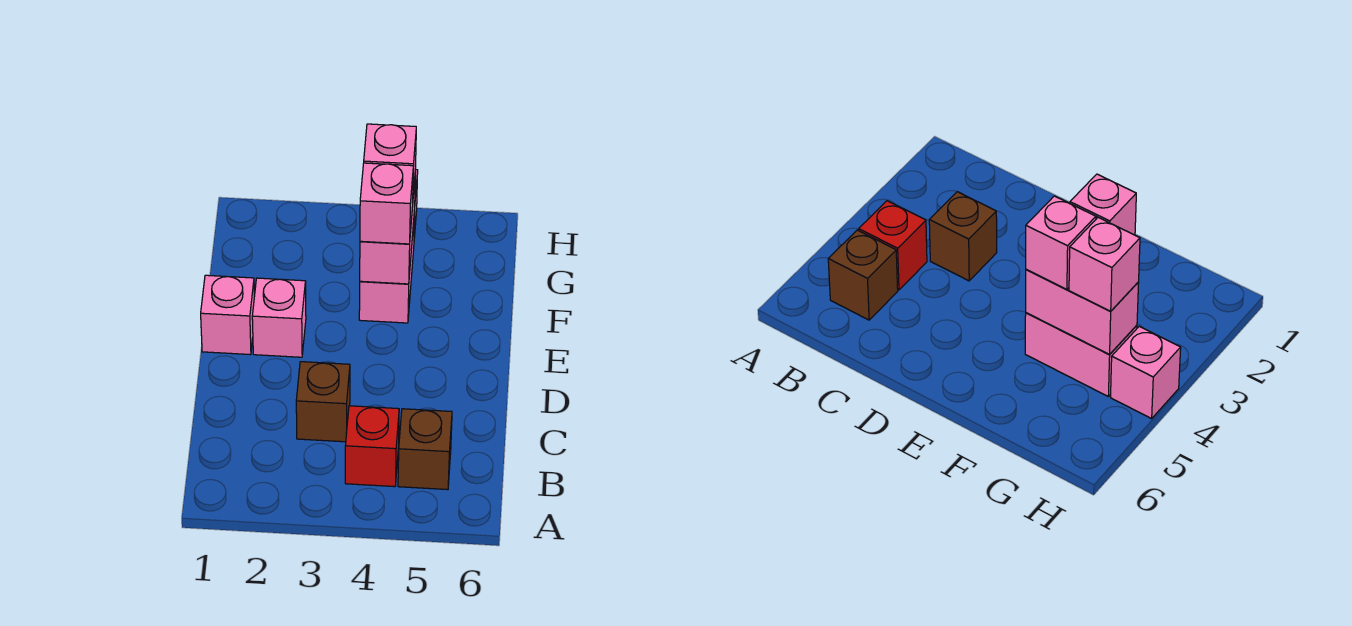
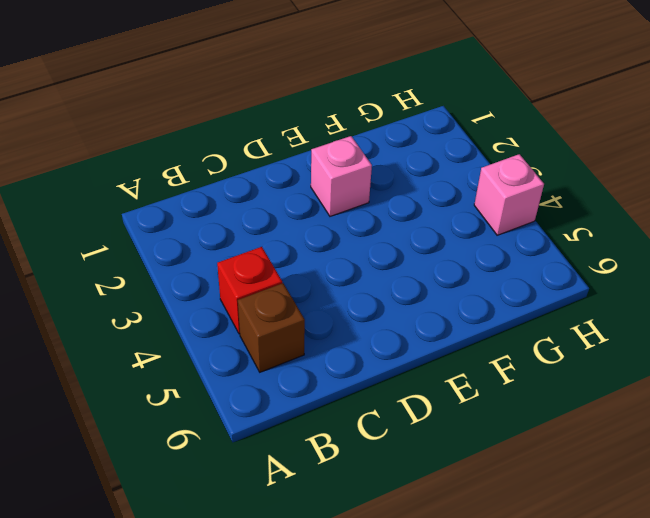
none -> brown 1x1 brick [296,362,350,442]
none -> pink 1x1 brick [201,275,254,355]

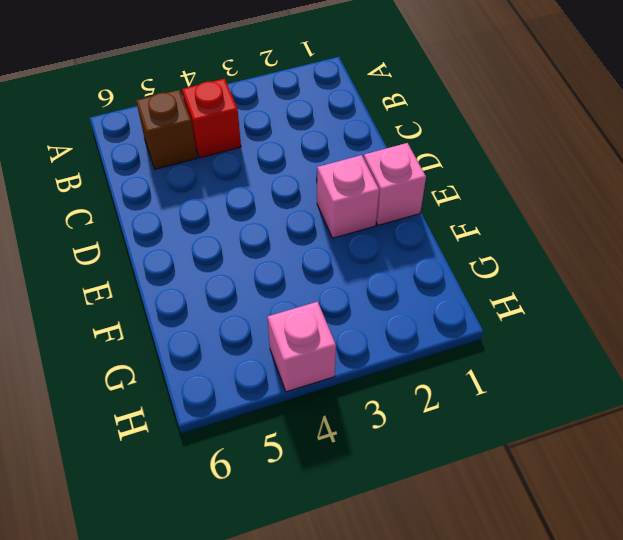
none -> brown 1x1 brick [296,362,350,442]
none -> pink 1x2 brick [359,210,415,323]

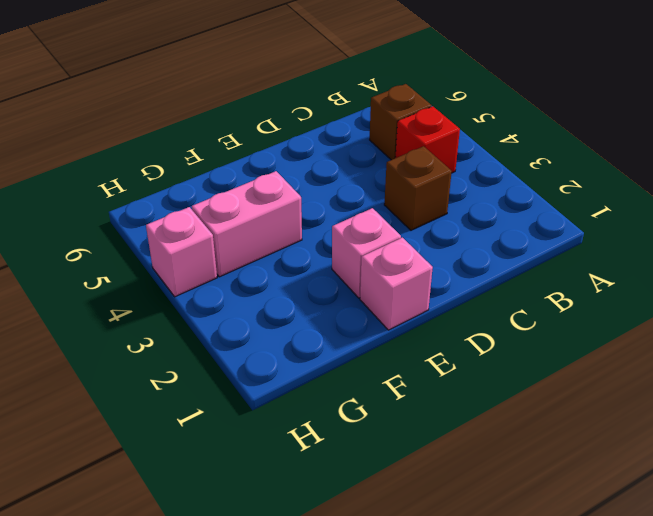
none -> pink 1x2 brick [360,169,416,284]
none -> pink 1x1 brick [360,163,413,244]

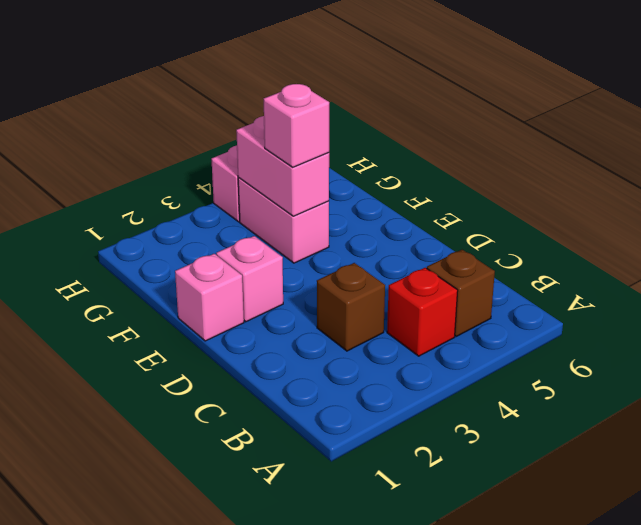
none -> pink 1x1 brick [364,124,416,194]

